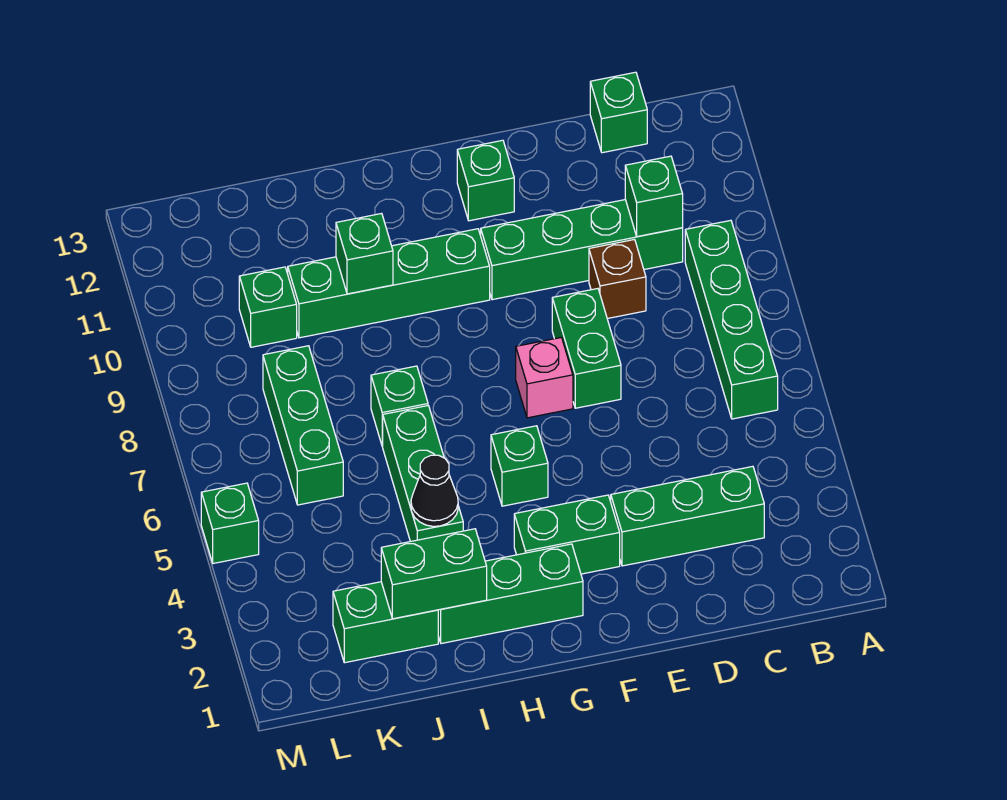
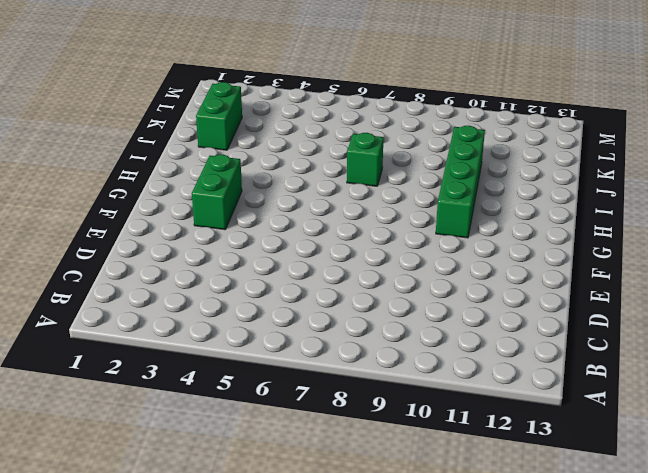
none -> green 1x4 brick [685,220,778,419]
none -> green 1x3 brick [611,466,764,566]
none -> green 1x4 brick [481,200,683,300]

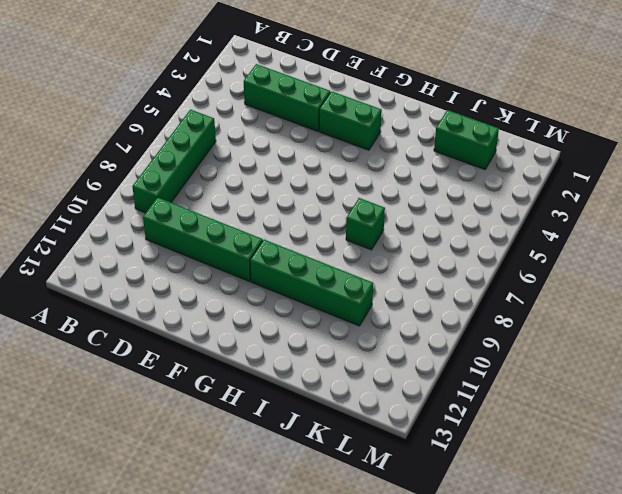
none -> green 1x1 brick [590,72,647,153]
none -> brown 1x1 brick [589,239,646,319]
none -> green 1x2 brick [552,289,621,408]

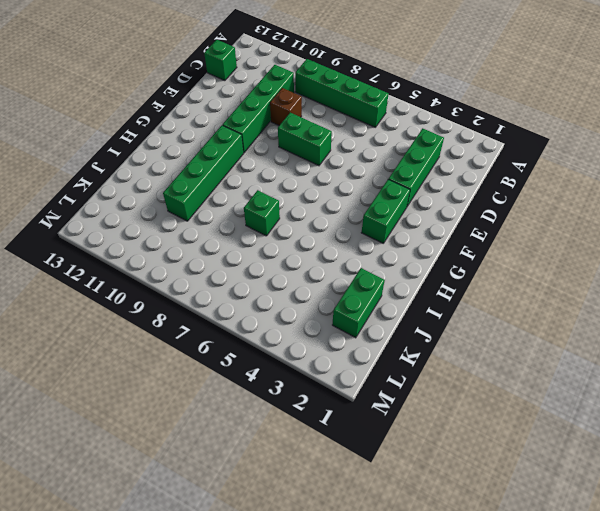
none -> pink 1x1 brick [516,337,573,418]
none -> green 1x1 brick [457,140,514,221]
none -> green 1x3 brick [438,544,583,644]

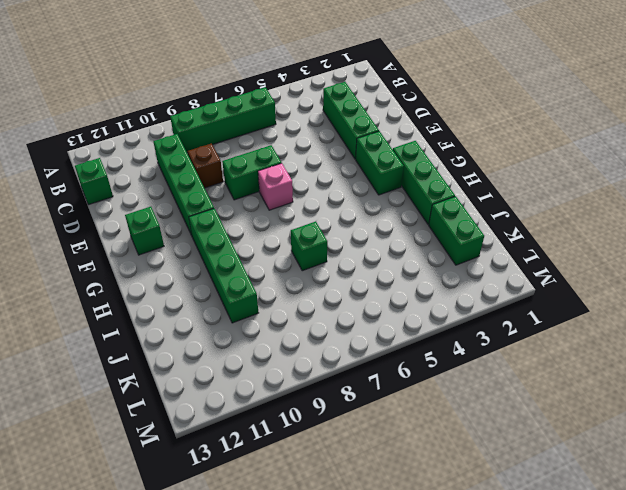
none -> green 1x1 brick [491,426,548,506]
none -> green 1x3 brick [382,406,463,541]
none -> green 1x3 brick [263,346,343,505]

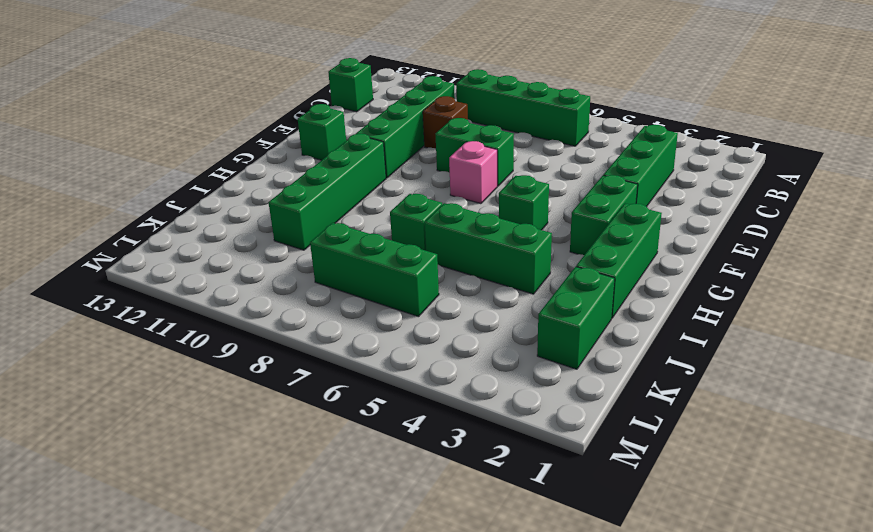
none -> green 1x1 brick [239,267,297,347]
none -> green 1x1 brick [201,483,259,563]
none -> green 1x1 brick [625,156,683,237]

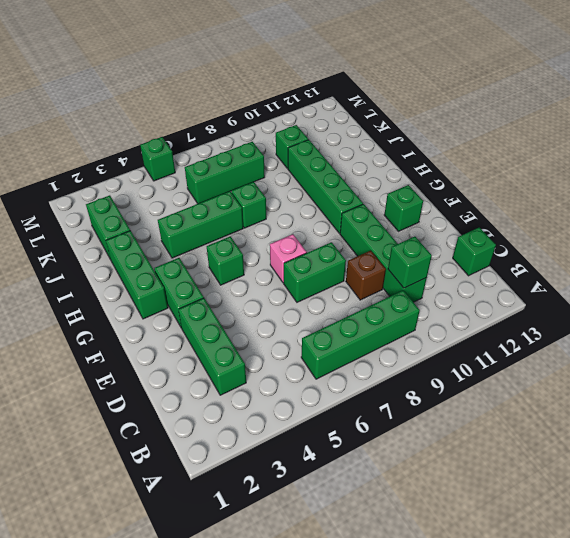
none -> green 1x2 brick [381,529,487,619]
none -> black 1x1 cone [411,455,458,526]
none -> green 1x1 brick [336,213,393,294]

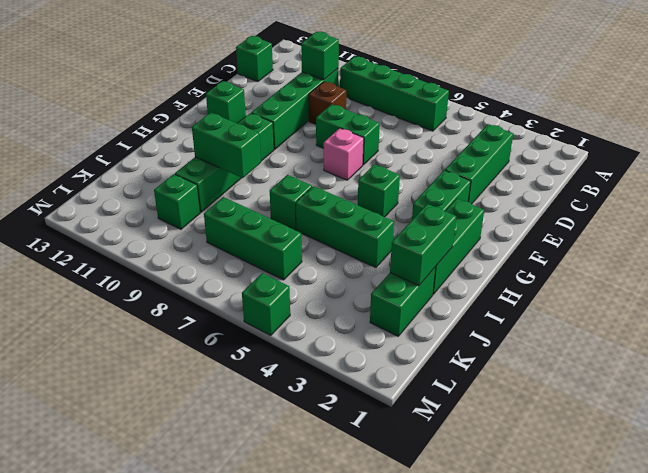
green 1x2 brick [192,113,261,178] -> green 1x1 brick [336,213,393,294]
none -> black 1x1 cone [411,455,458,526]

